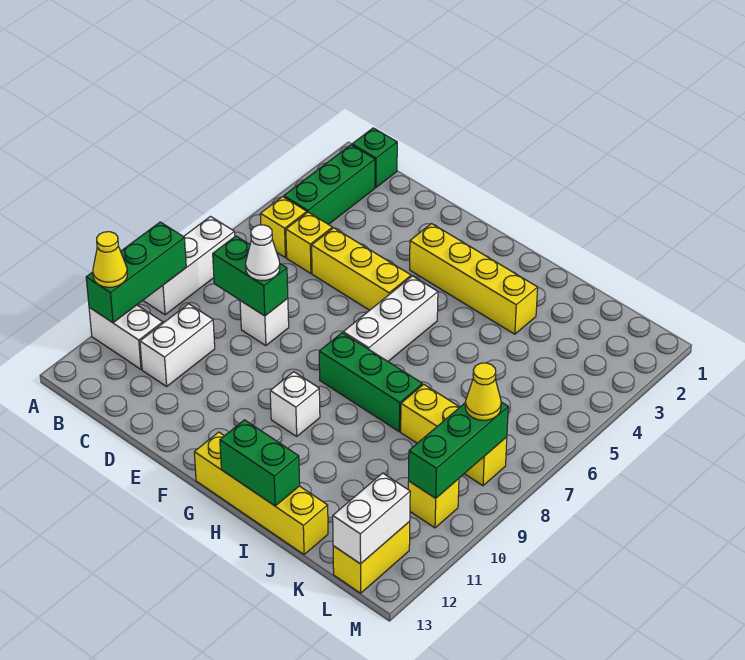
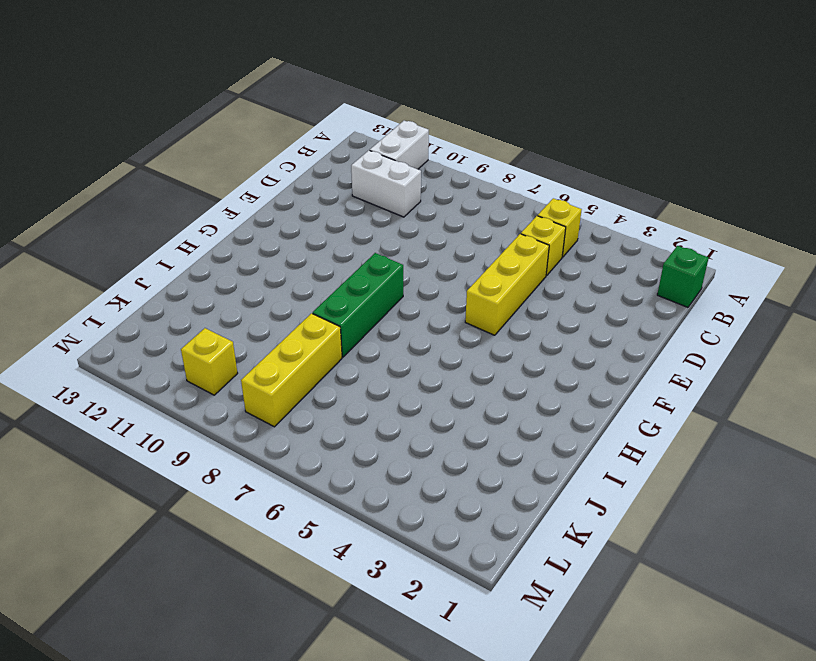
none -> white 1x3 brick [143,217,235,315]
none -> green 1x3 brick [284,145,375,225]
none -> white 1x1 brick [240,298,289,346]

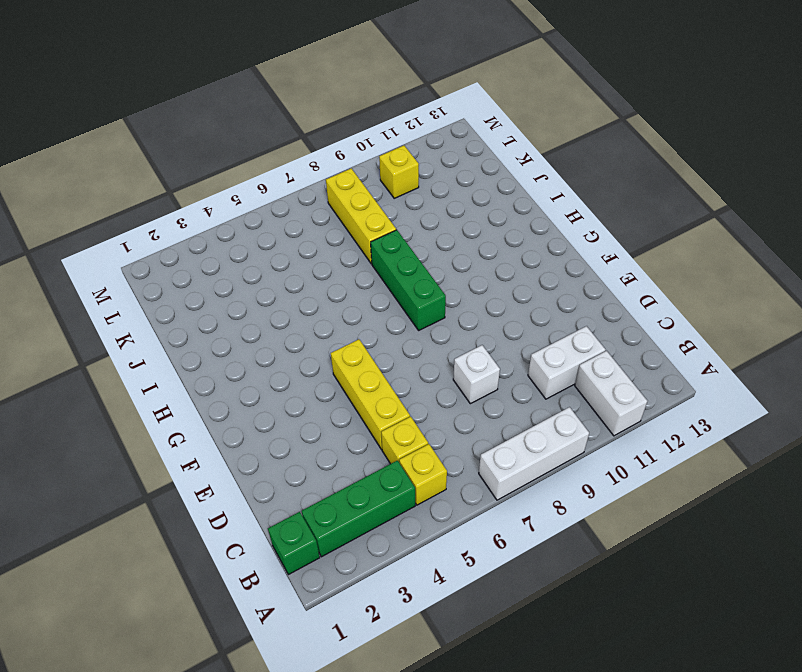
none -> yellow 1x4 brick [410,224,538,334]
none -> white 1x3 brick [343,276,438,361]
none -> white 1x1 brick [270,372,320,436]

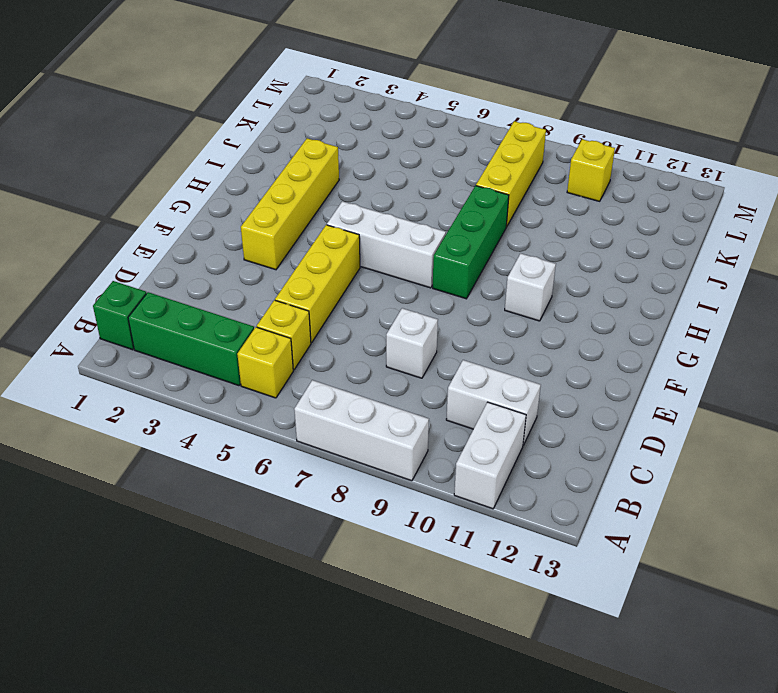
none -> yellow 1x4 brick [194,432,328,555]
none -> yellow 1x2 brick [333,522,410,593]
none -> green 1x3 brick [86,222,186,323]

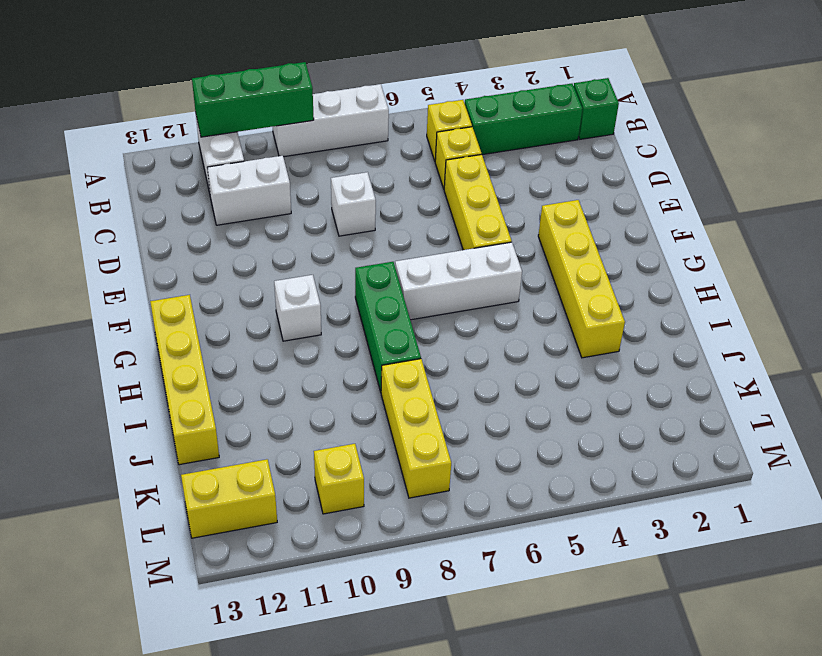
none -> green 1x2 brick [213,236,288,316]
none -> green 1x2 brick [220,420,300,506]
none -> green 1x3 brick [409,402,508,498]

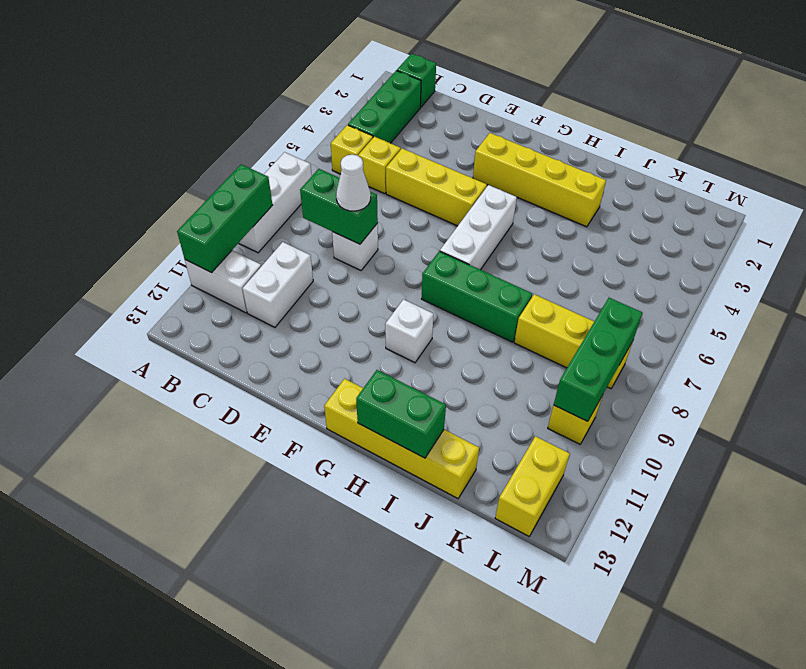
none -> white 1x2 brick [333,473,410,564]
none -> yellow 1x1 cone [93,232,127,287]
none -> yellow 1x1 cone [465,363,501,420]

